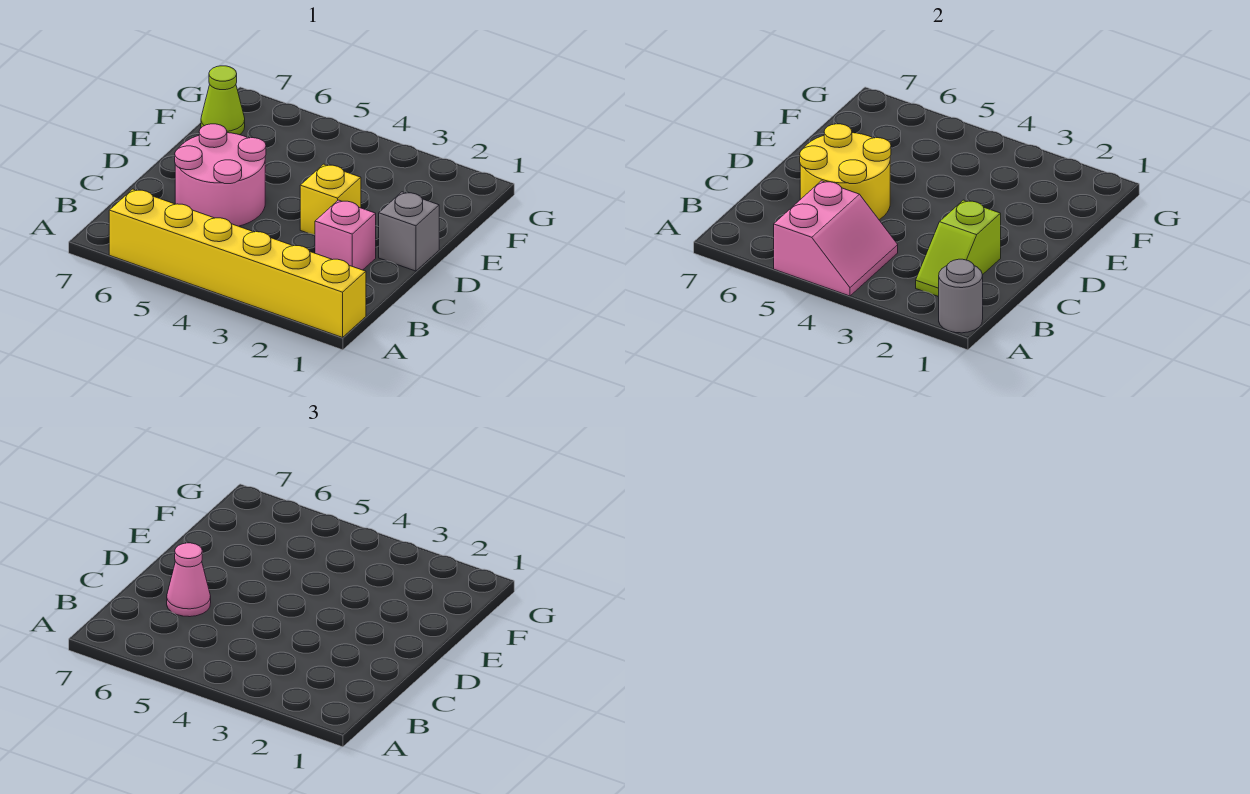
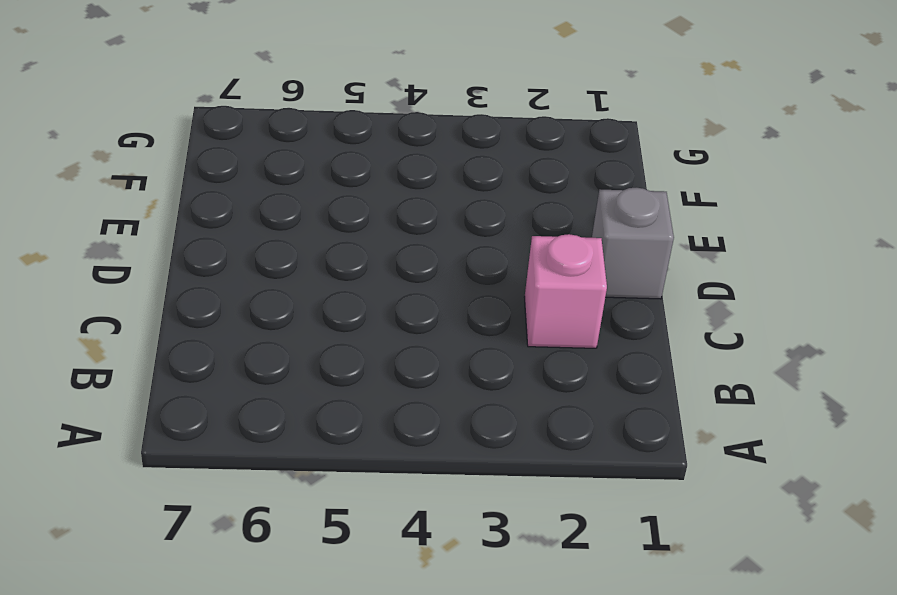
none -> yellow 1x6 brick [109,189,366,337]
none -> pink 2x2 round brick [175,124,266,226]

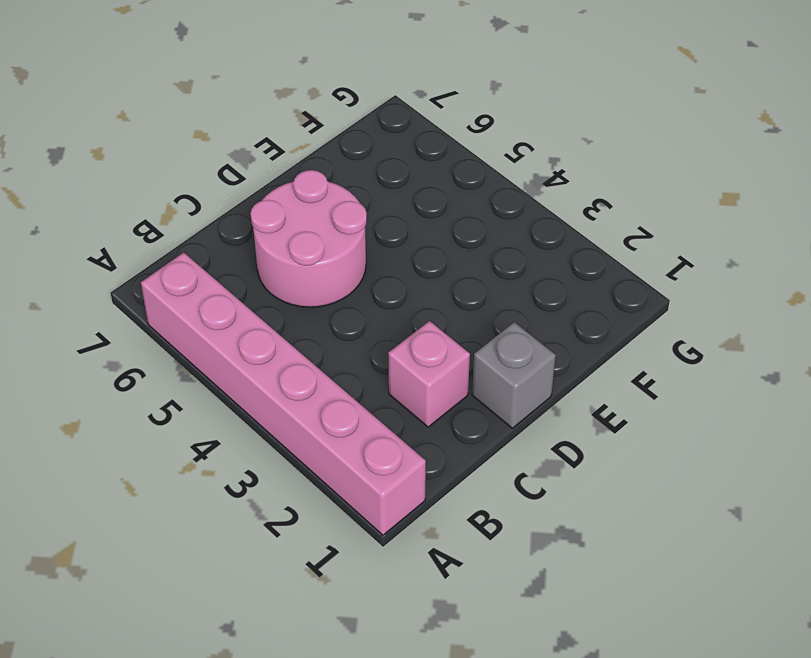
pink 1x6 brick [141,252,426,535] -> yellow 1x6 brick [109,189,366,337]
none -> yellow 1x1 brick [300,164,361,235]
none -> lime 1x1 cone [201,66,245,135]

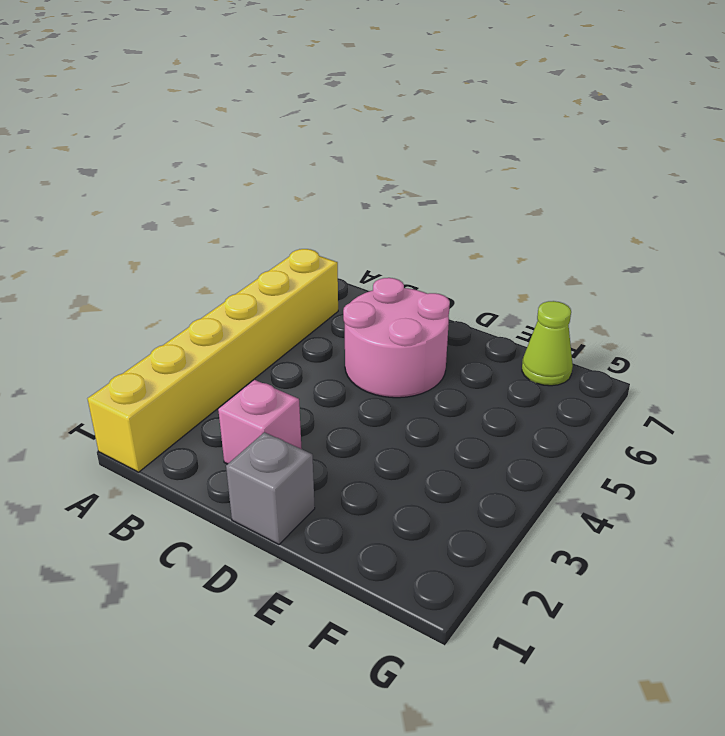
none -> yellow 1x1 brick [300,164,361,235]
none -> grey 1x1 round brick [939,259,983,333]

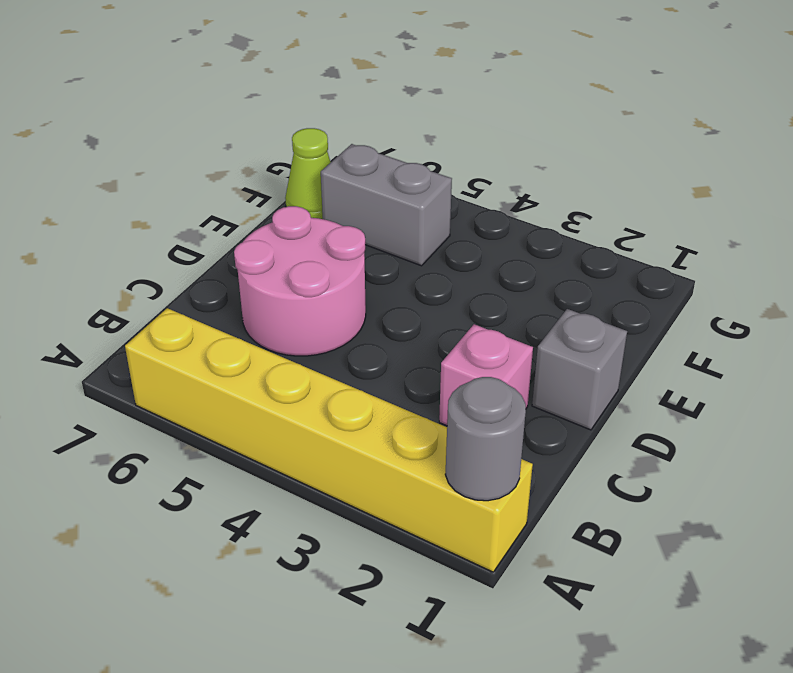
grey 1x2 brick [321,144,452,266] -> none
none -> yellow 1x1 brick [300,164,361,235]
none -> pink 2x2 slope [774,181,898,296]

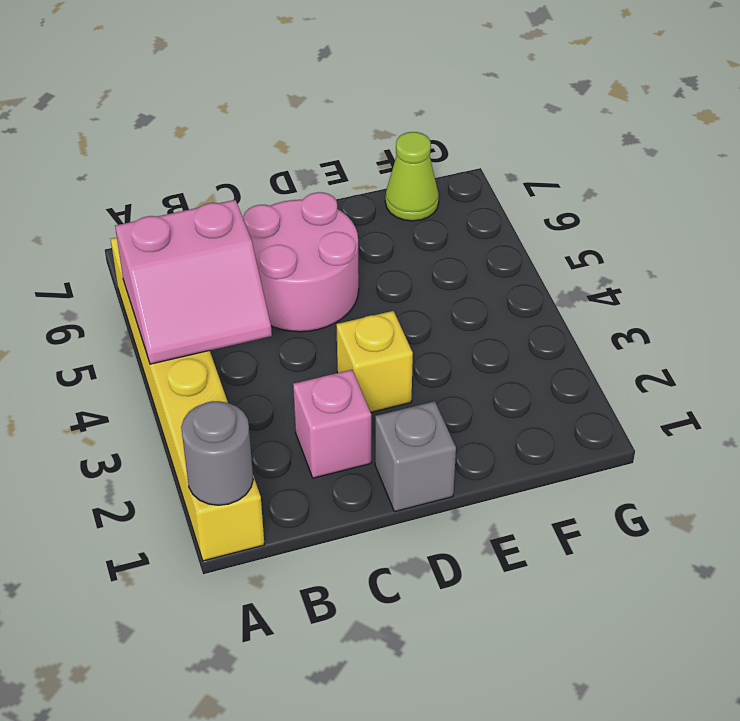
none -> lime 1x2 slope [916,200,1001,297]
none -> yellow 2x2 round brick [800,124,891,220]

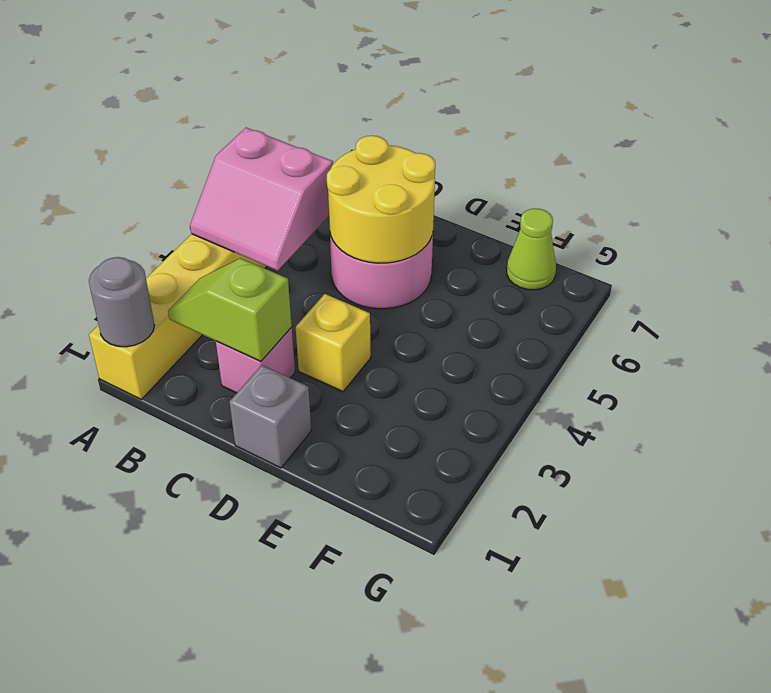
none -> pink 1x1 cone [167,543,211,617]

